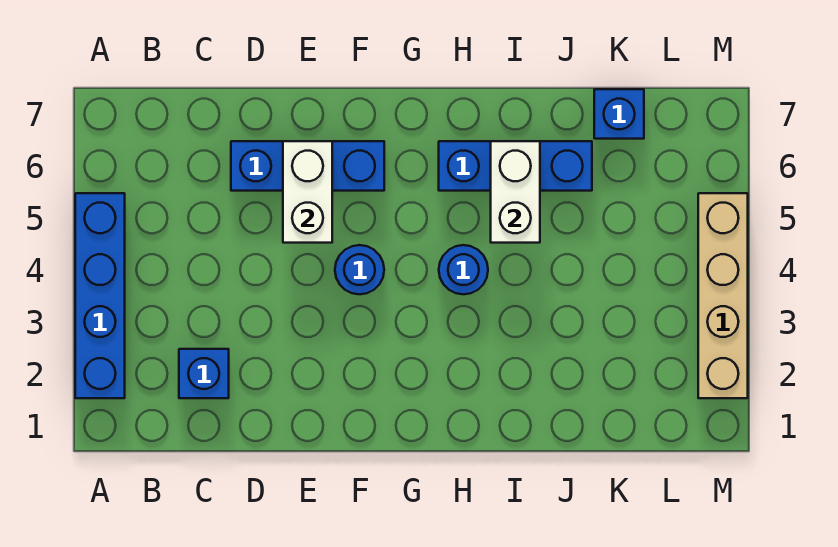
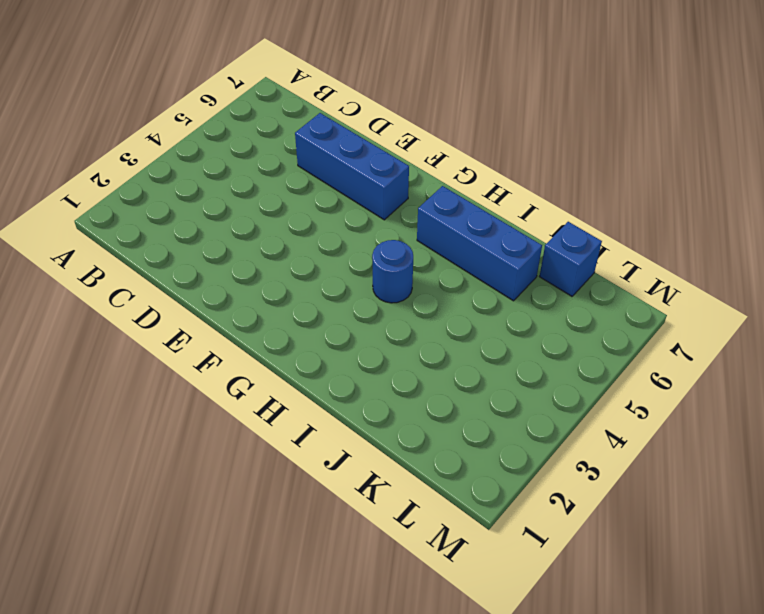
none -> blue 1x4 brick [75,193,125,398]
none -> blue 1x1 brick [179,349,229,398]

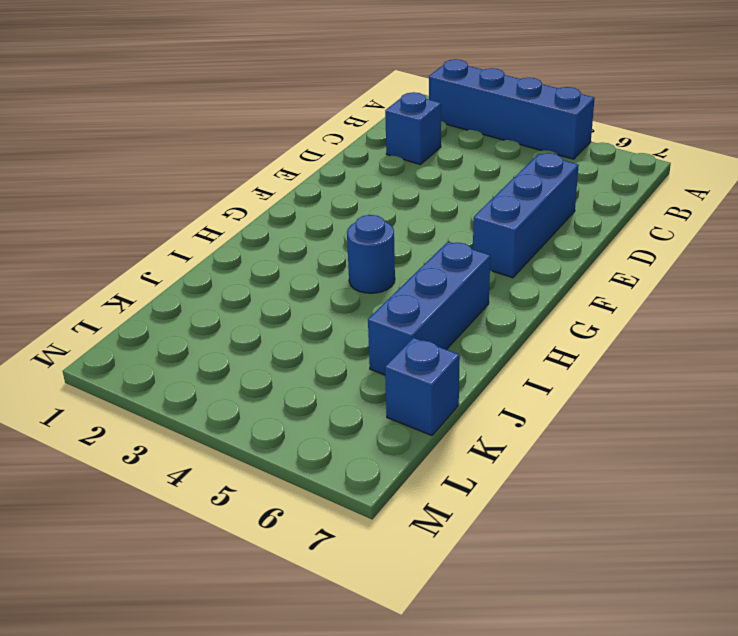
none -> blue 1x1 round brick [335,245,384,294]
none -> tan 1x4 brick [698,193,748,398]

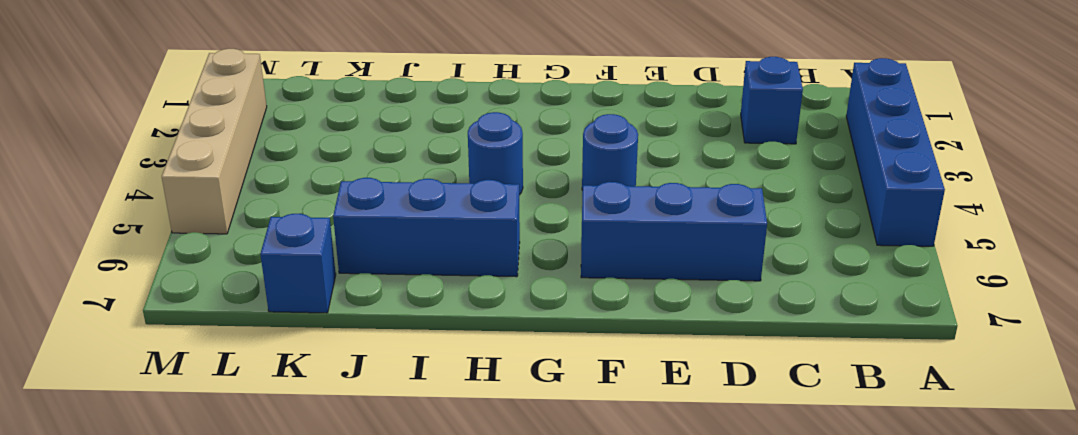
none -> white 1x2 brick [283,141,332,243]
none -> white 1x2 brick [491,141,540,243]

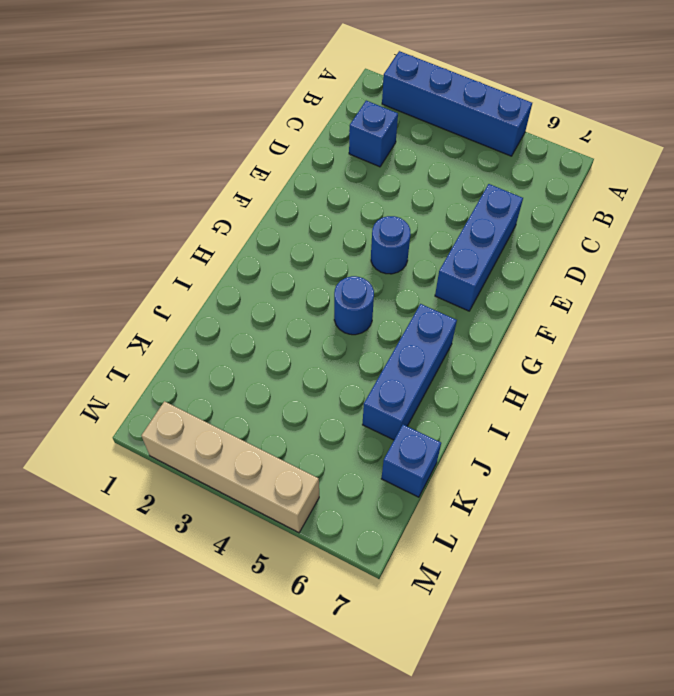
none -> white 1x2 brick [283,141,332,243]
none -> white 1x2 brick [491,141,540,243]

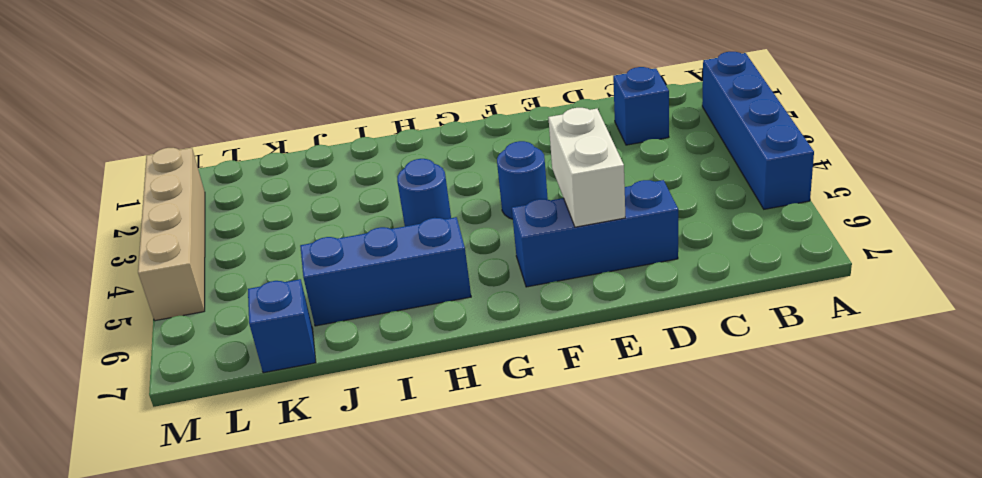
none -> white 1x2 brick [491,141,540,243]

